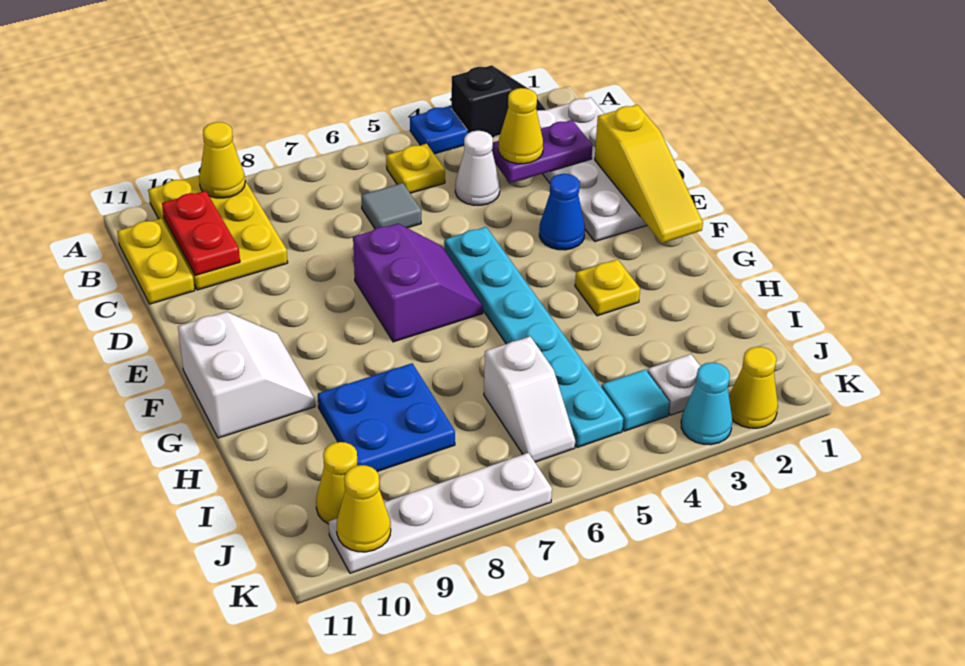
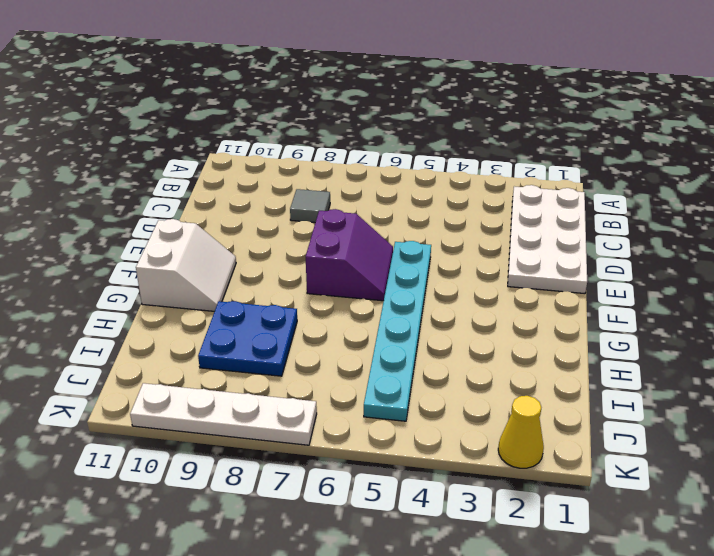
grey 1x1 tile [290,189,330,223] -> grey 1x1 tile moved to [361,183,421,229]
none -> black 1x2 slope [451,65,546,137]
none -> blue 1x1 plate [410,106,468,154]
none -> yellow 2x3 plate [148,175,288,290]

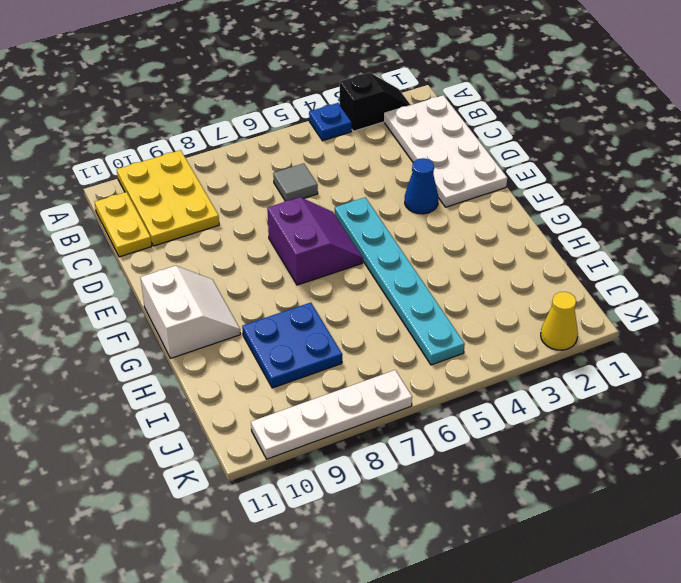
none -> yellow 1x1 plate [386,144,445,193]
none -> white 1x1 cone [455,131,500,205]
none -> yellow 1x1 plate [575,259,640,316]

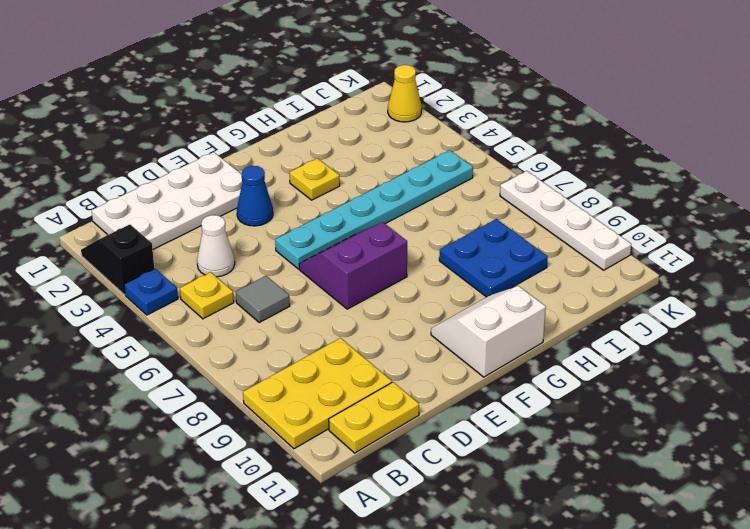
none -> white 1x2 slope [484,337,575,462]
none -> white 1x1 plate [648,354,700,415]
none -> cyan 1x1 tile [602,369,670,431]

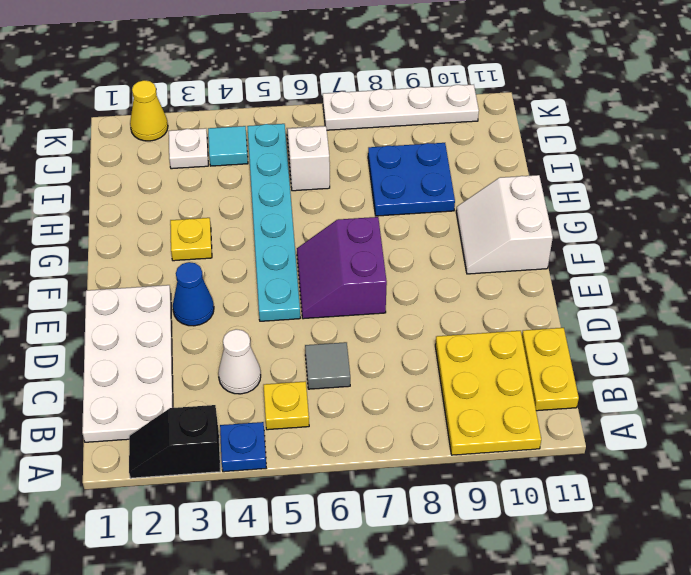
none -> yellow 1x1 cone [316,442,358,524]
none -> cyan 1x1 cone [681,363,732,445]
none -> yellow 1x1 cone [199,122,245,198]

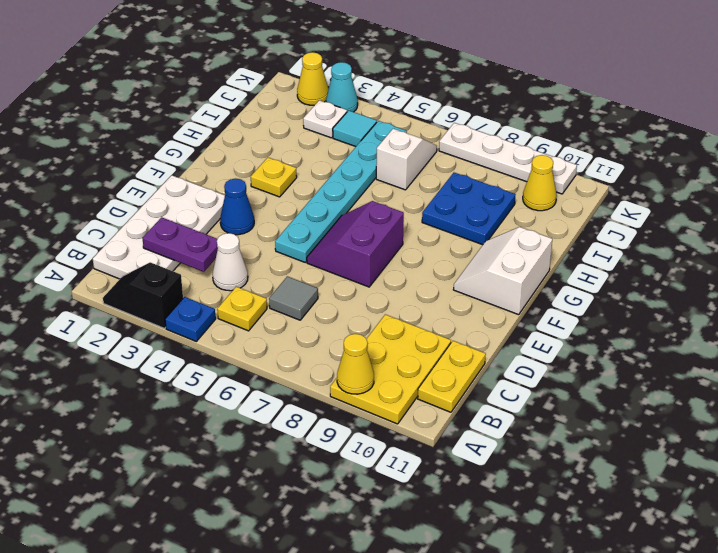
none -> red 1x2 plate [162,191,240,275]
none -> yellow 1x3 slope [595,105,703,243]
none -> yellow 1x1 cone [336,465,391,552]

